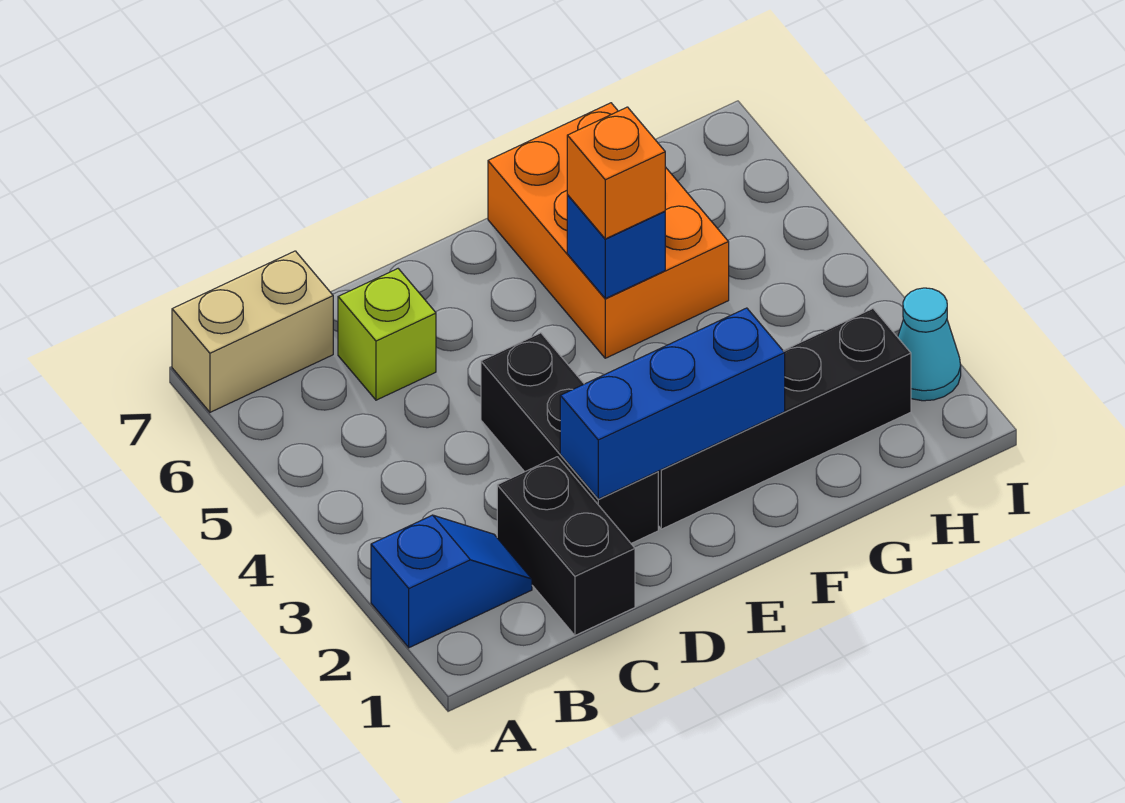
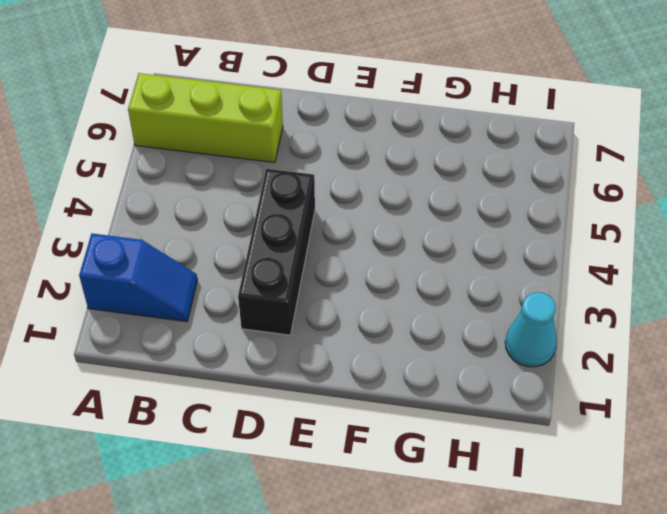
lime 1x3 brick [128,73,283,163] -> lime 1x1 brick [338,269,436,400]
none -> tan 1x2 brick [172,251,333,412]
none -> black 1x2 brick [497,457,635,635]

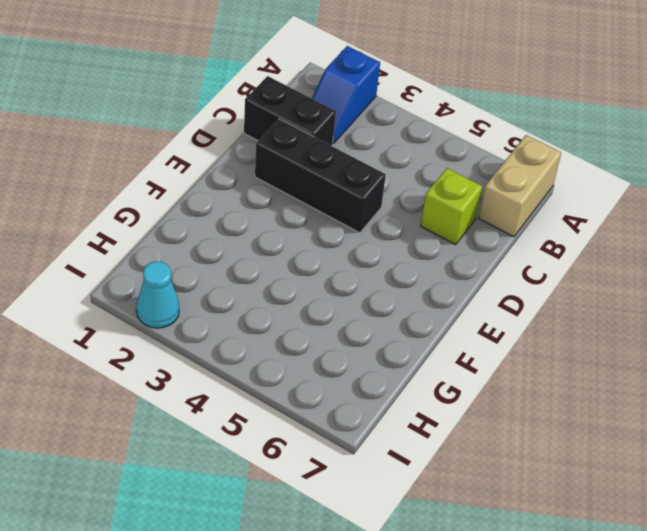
none -> black 1x4 brick [658,309,911,529]
none -> orange 2x3 brick [488,103,729,358]

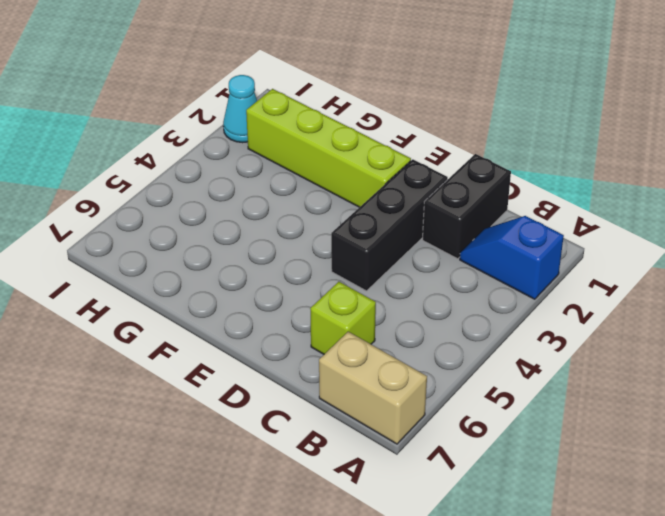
lime 1x4 brick [246,89,411,207] -> black 1x4 brick [658,309,911,529]
none -> orange 2x3 brick [488,103,729,358]
none -> blue 1x3 brick [560,308,785,499]

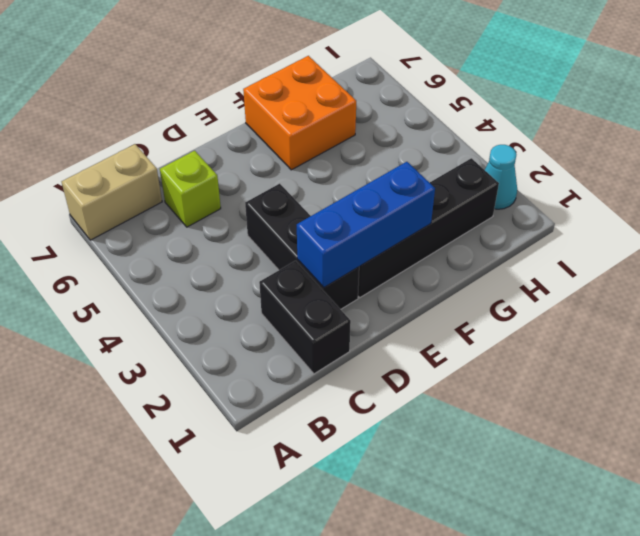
orange 2x2 brick [243,56,356,170] -> orange 2x3 brick [488,103,729,358]
none -> blue 1x2 slope [371,515,532,648]
none -> blue 1x1 brick [567,195,665,299]

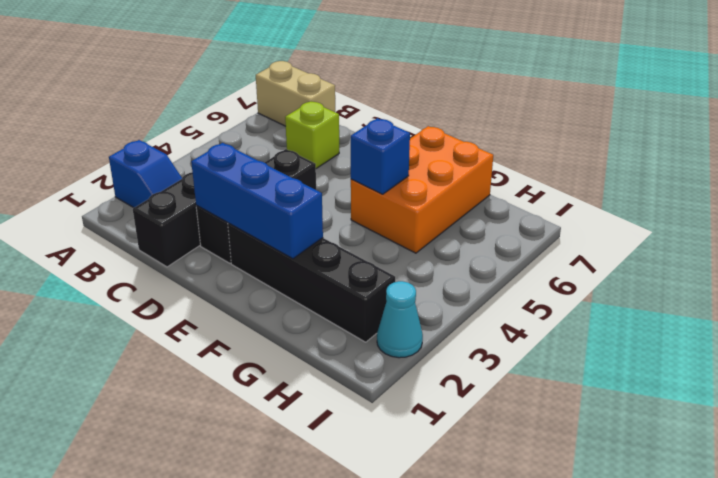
none -> orange 1x1 brick [567,107,665,239]

